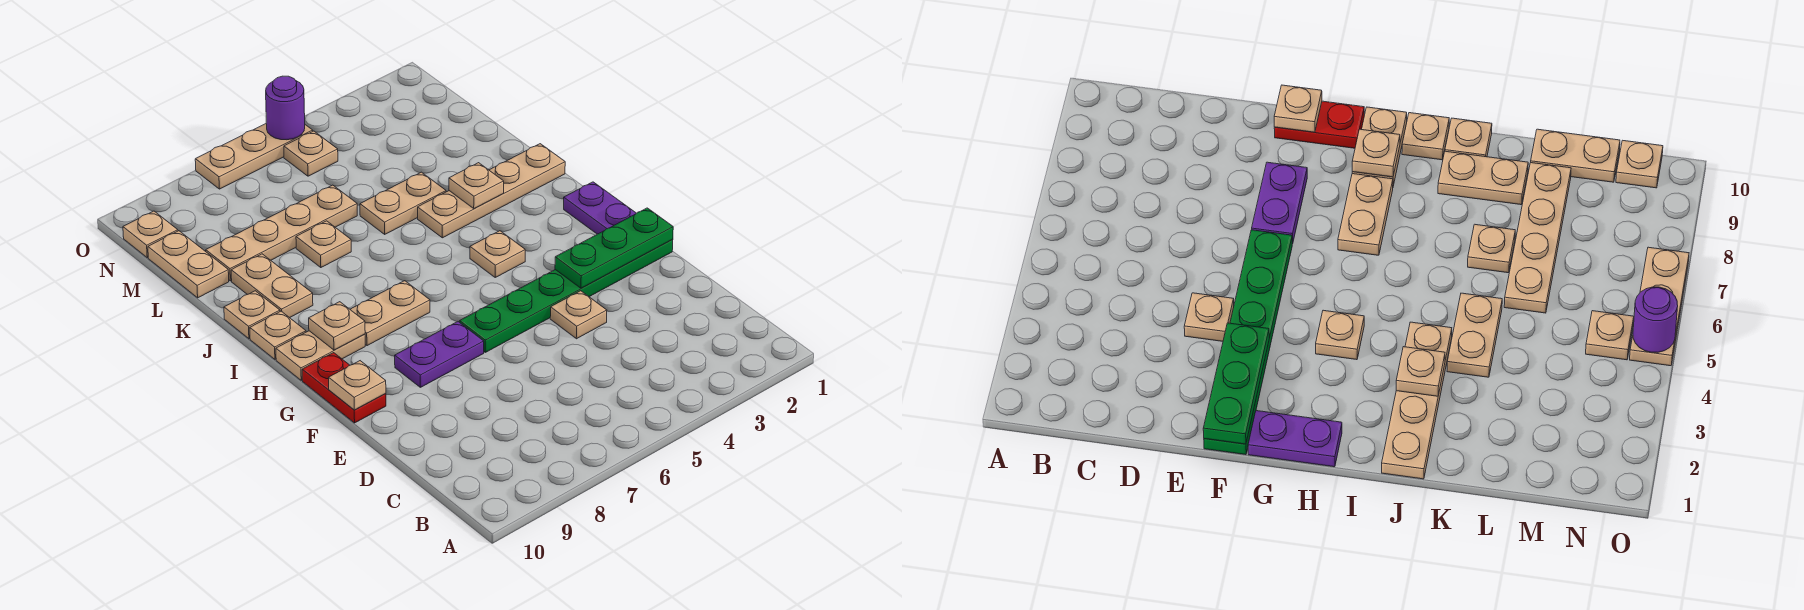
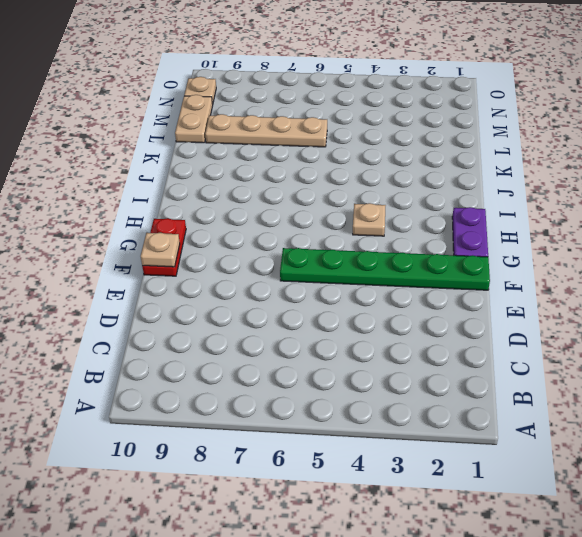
none -> tan 1x1 plate [550,291,607,339]
none -> purple 1x2 plate [395,322,484,387]
none -> tan 1x2 plate [350,281,430,346]

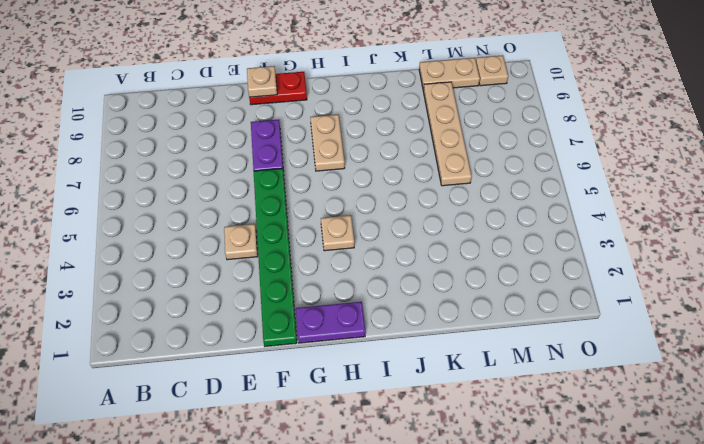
none -> tan 1x2 plate [276,331,365,380]
none -> tan 1x1 plate [250,311,306,359]
none -> tan 1x4 plate [418,144,565,238]

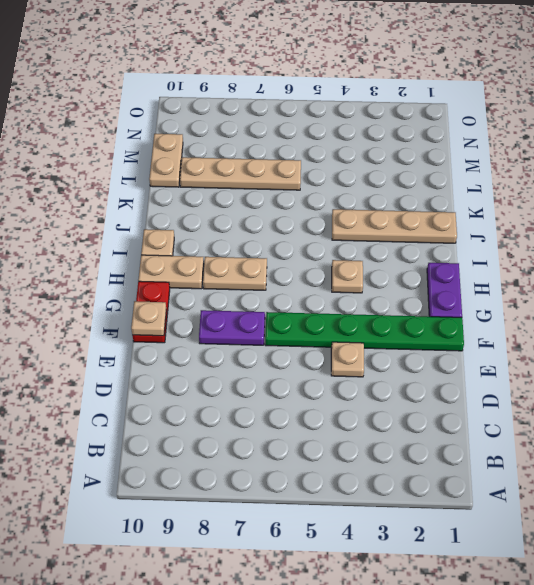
none -> tan 1x2 plate [231,254,313,318]
none -> tan 1x1 plate [224,291,280,339]
none -> tan 1x2 plate [360,172,446,234]

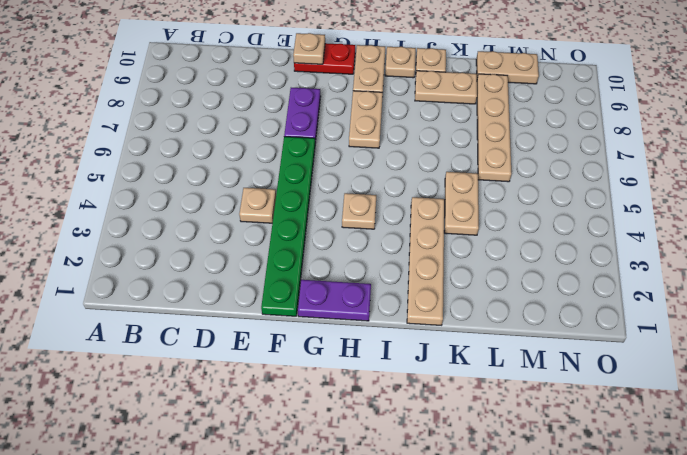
none -> tan 1x1 plate [296,221,351,268]
none -> tan 1x1 plate [284,131,338,176]
none -> tan 1x1 plate [123,211,178,258]

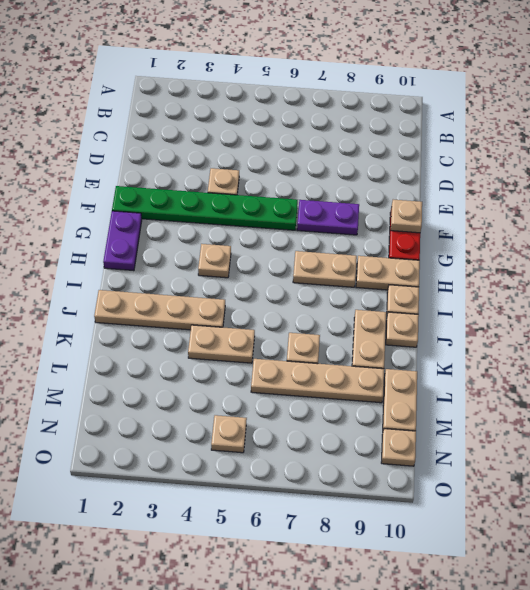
none -> tan 1x3 plate [195,124,313,189]
none -> green 1x3 plate [555,208,673,288]
none -> tan 1x1 plate [309,302,365,350]

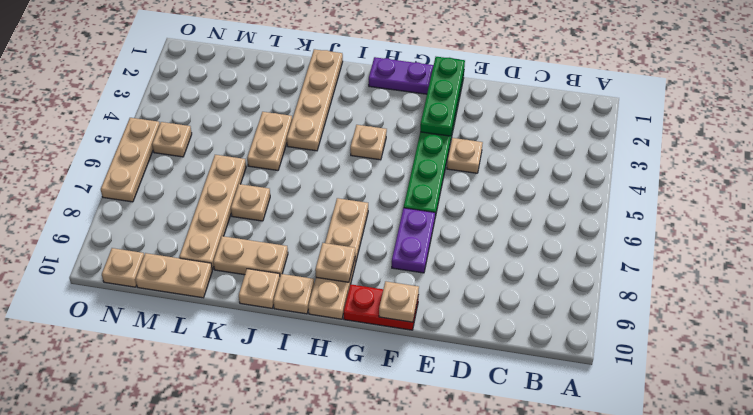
none -> tan 1x1 plate [449,163,504,208]
none -> purple 1x1 round brick [266,76,305,140]

